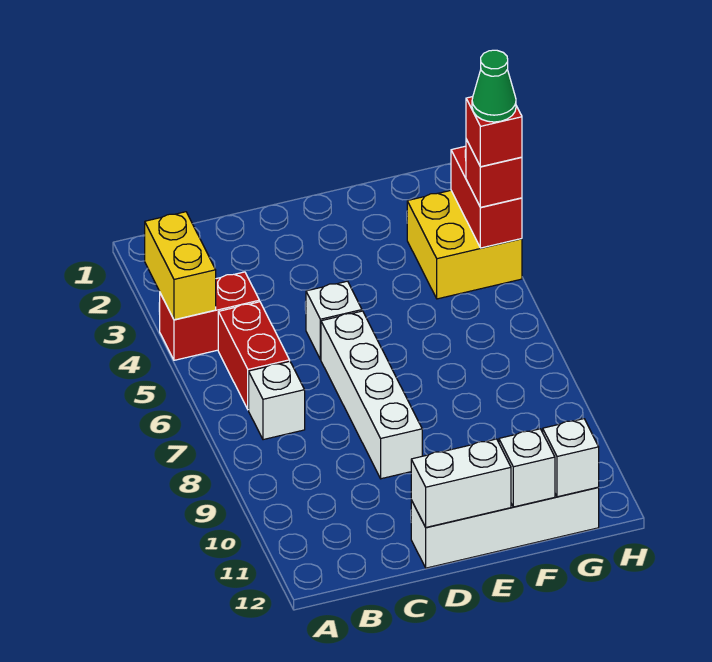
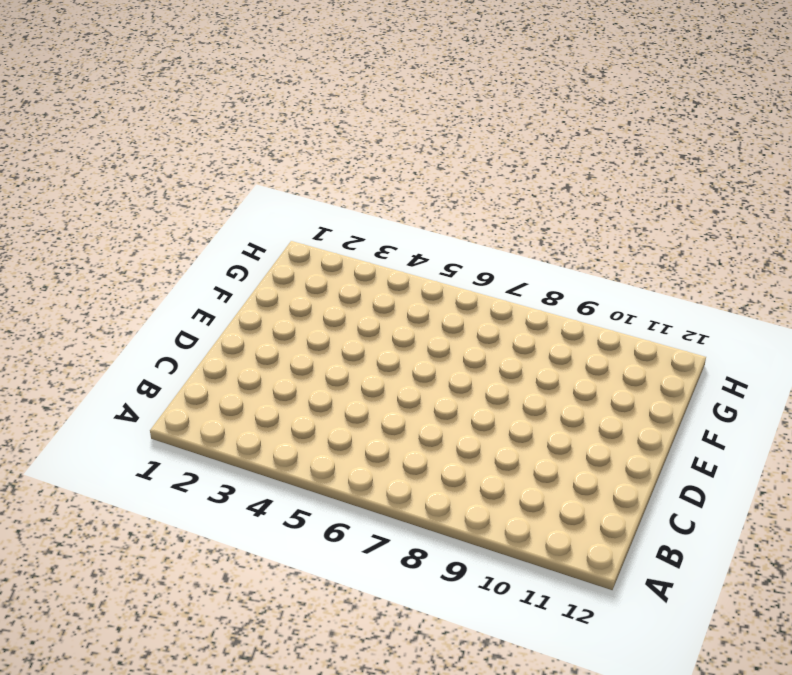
none -> red 1x2 brick [160,272,259,360]
none -> red 1x2 brick [218,302,290,410]
none -> white 1x1 brick [249,361,305,440]

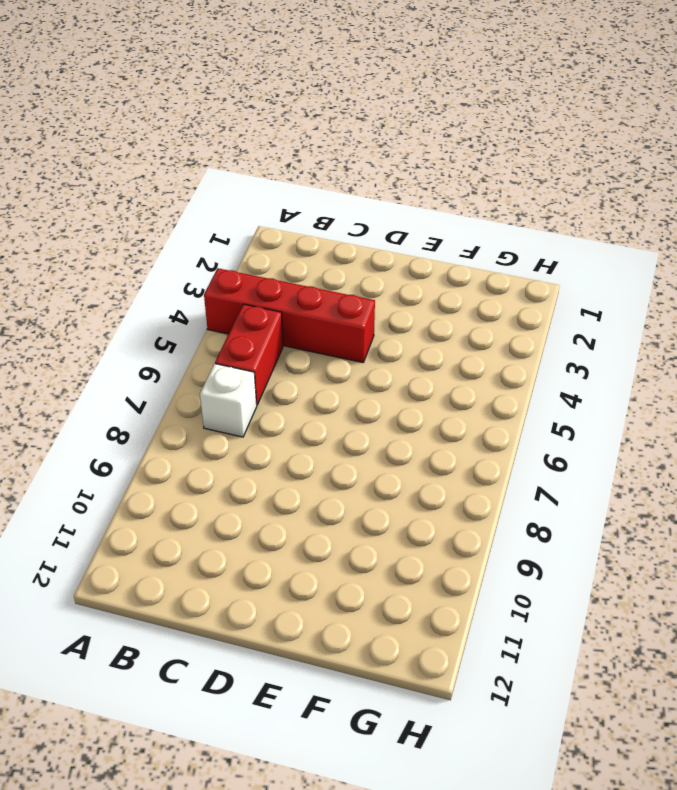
red 1x4 brick [204,268,375,363] -> red 1x2 brick [160,272,259,360]
none -> white 1x1 brick [306,281,362,359]
none -> white 1x4 brick [321,311,422,479]
none -> white 1x4 brick [411,487,599,568]

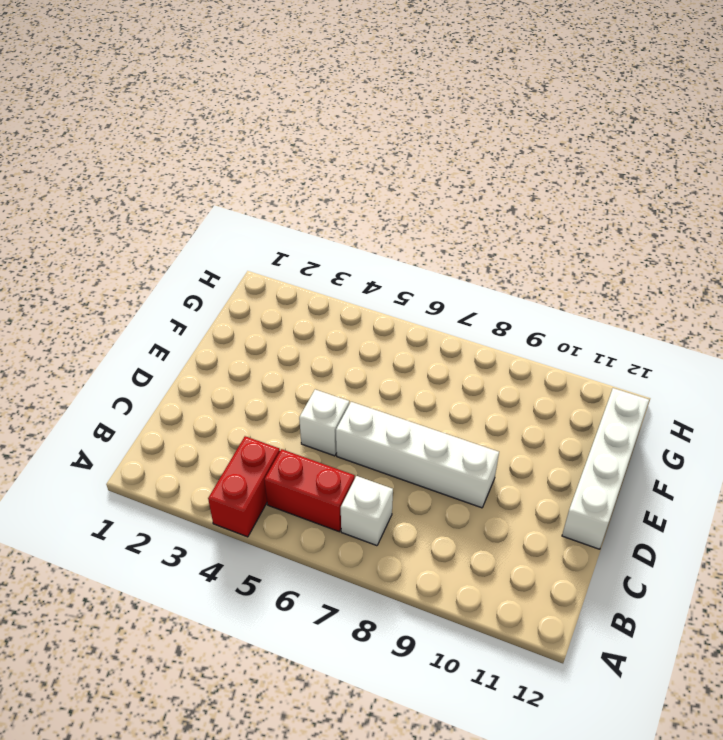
none -> yellow 2x2 brick [407,190,522,299]
none -> yellow 1x2 brick [145,212,216,320]
none -> white 1x2 brick [411,439,511,527]

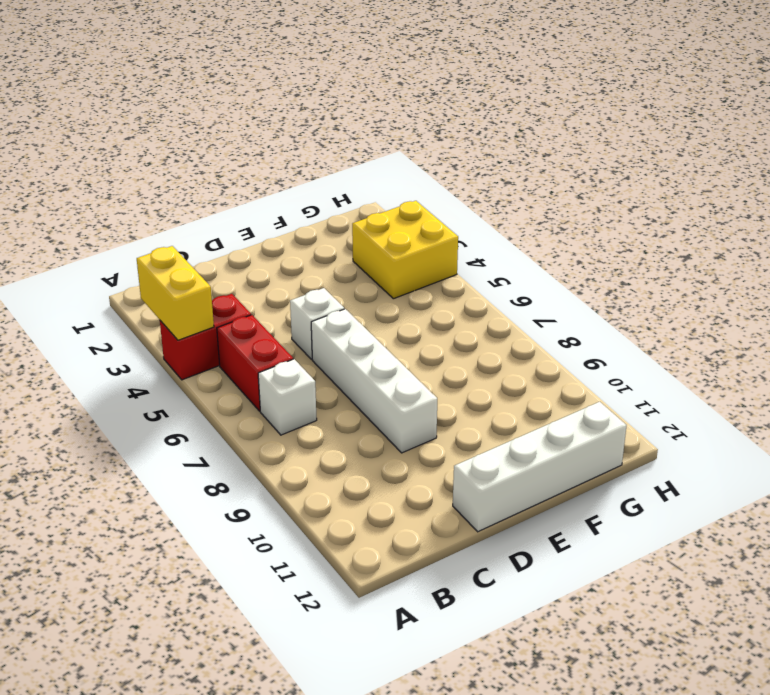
none -> white 1x2 brick [411,439,511,527]
none -> white 1x1 brick [499,429,555,507]
none -> white 1x1 brick [543,419,599,497]

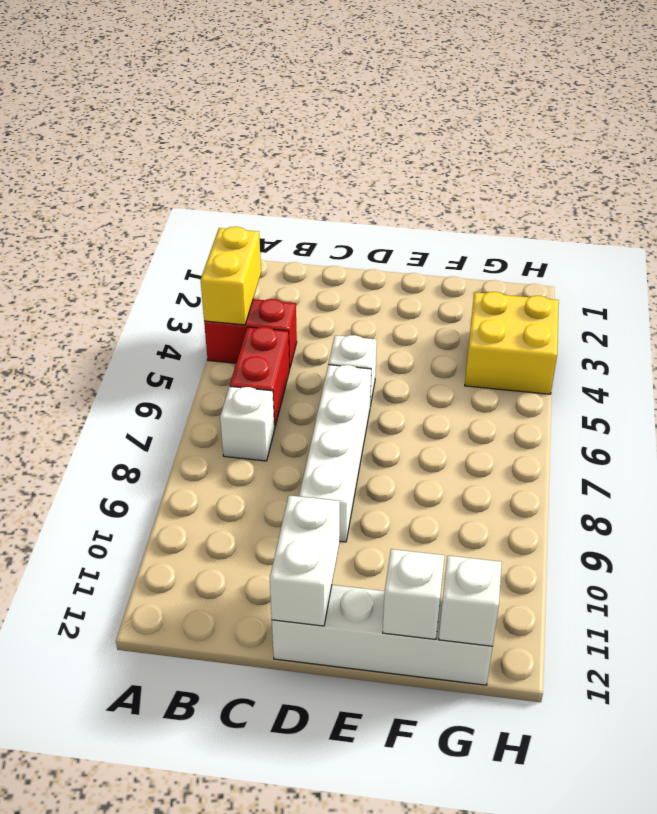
white 1x2 brick [270,495,340,626] -> white 1x2 brick turned to [411,439,511,527]
none -> red 1x2 brick [451,146,522,248]
none -> red 1x1 brick [466,139,522,207]
none -> red 1x1 brick [466,97,522,167]

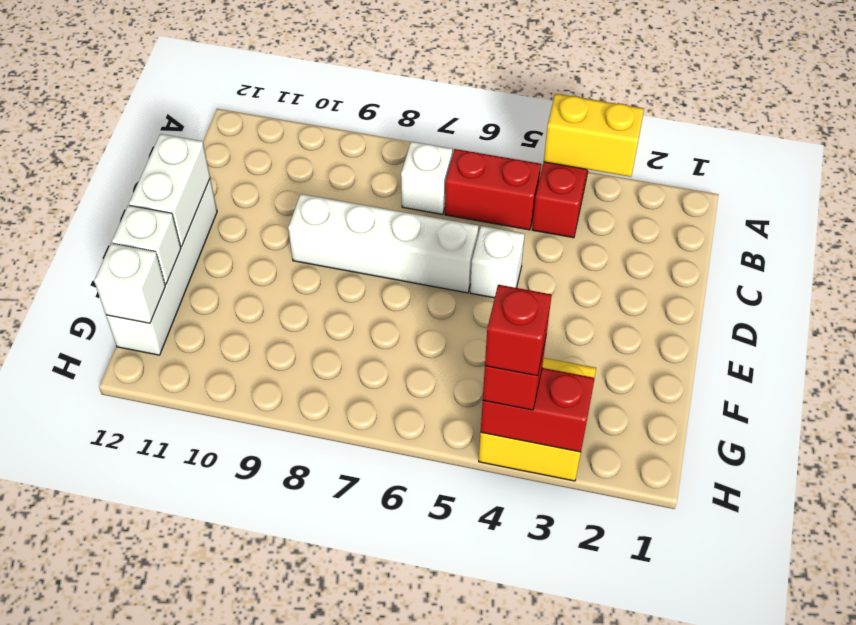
none -> green 1x1 cone [472,50,516,122]

